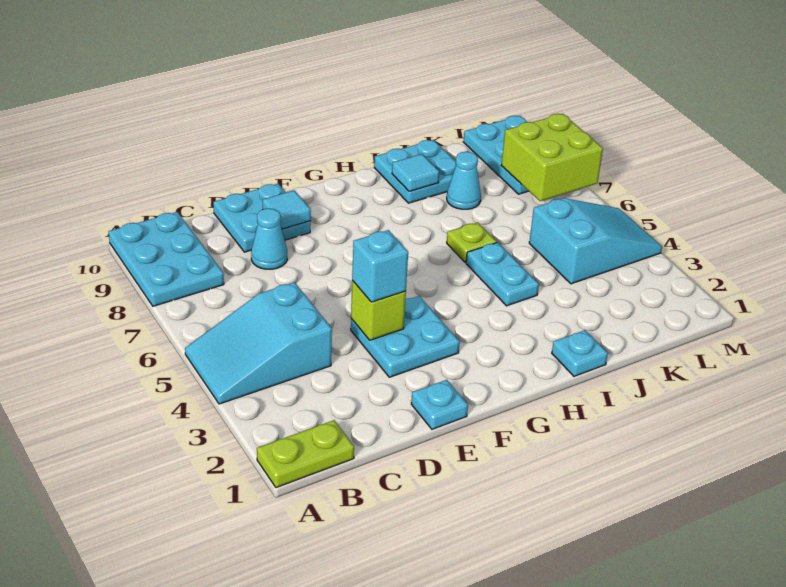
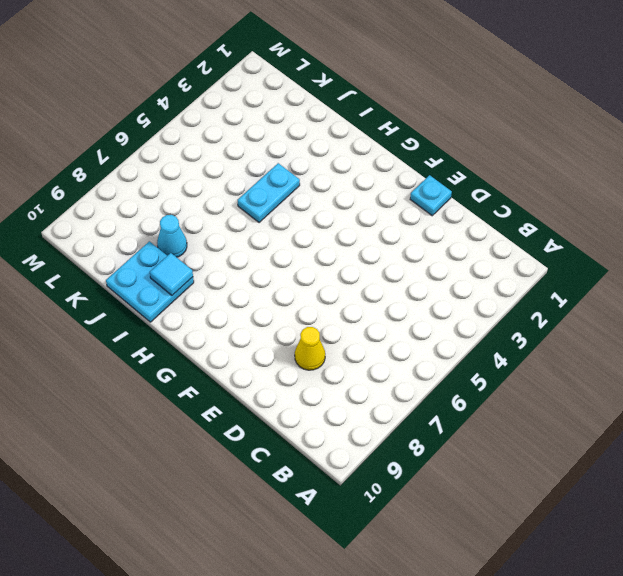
yellow 1x1 cone [295,327,325,370] -> cyan 1x1 cone [251,208,287,269]
none -> lime 1x2 plate [257,420,354,488]
none -> cyan 2x3 slope [185,282,332,404]
none -> cyan 2x3 plate [109,212,224,306]

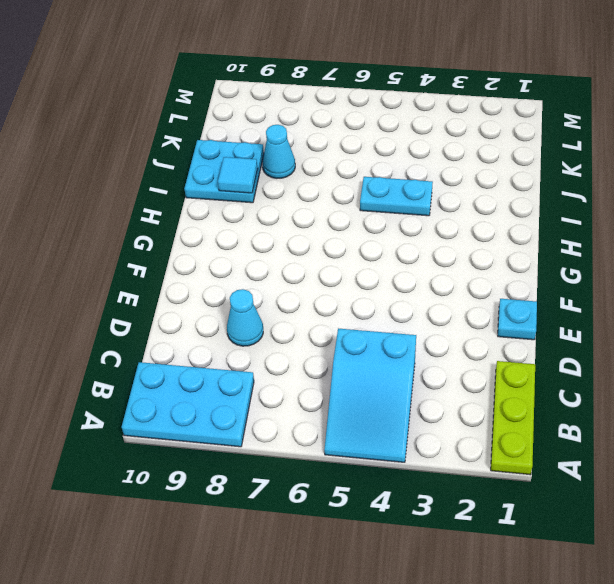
lime 1x3 plate [491,361,535,475] -> lime 1x2 plate [257,420,354,488]
none -> cyan 2x2 plate [213,184,311,252]
none -> cyan 2x2 plate [351,296,460,377]
none -> cyan 1x1 plate [552,330,608,376]

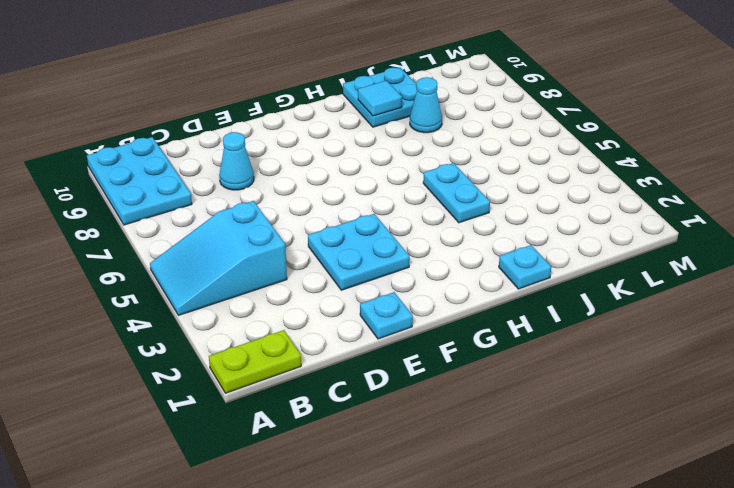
none -> cyan 2x2 plate [213,184,311,252]
none -> lime 1x1 plate [447,222,497,263]
none -> cyan 2x3 slope [529,198,662,284]

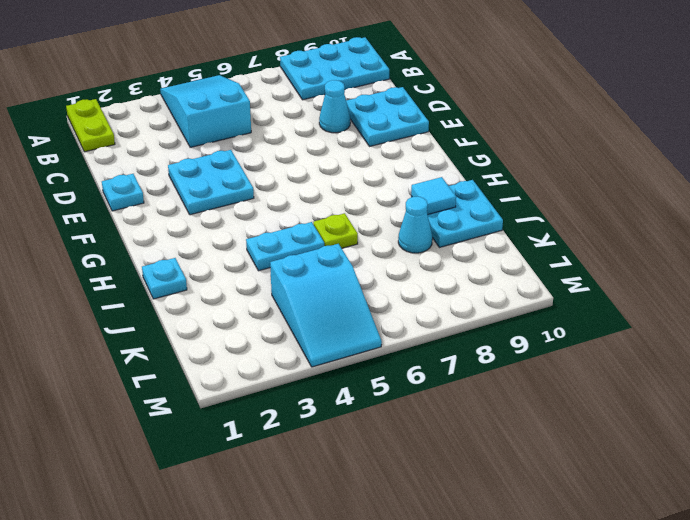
none -> cyan 2x3 plate [463,116,528,194]
none -> lime 1x1 brick [351,281,406,340]
none -> cyan 1x1 tile [263,190,311,229]

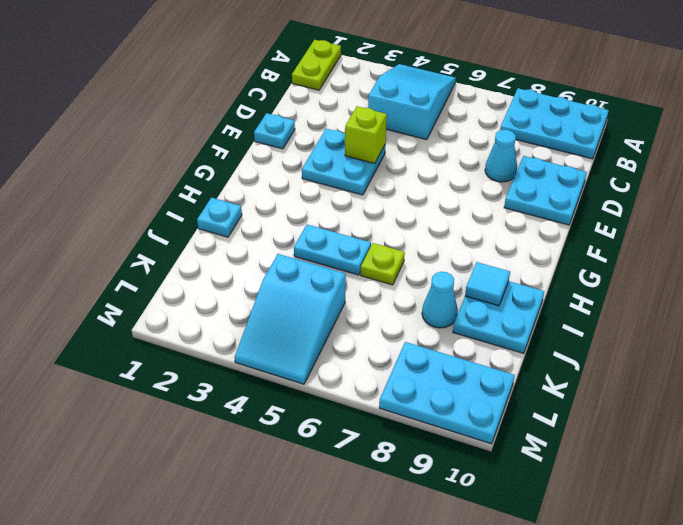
none -> cyan 1x1 tile [263,190,311,229]
none -> lime 2x2 brick [501,114,603,201]
none -> cyan 1x1 brick [352,230,408,302]

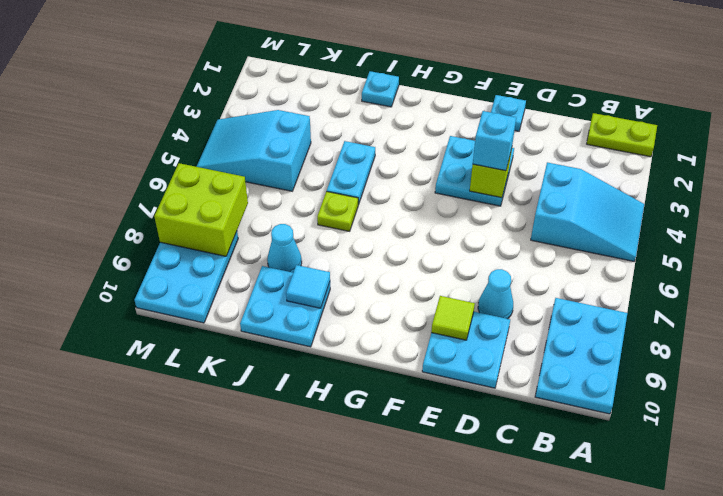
lime 1x1 tile [431,296,475,340] -> cyan 1x1 tile [263,190,311,229]

